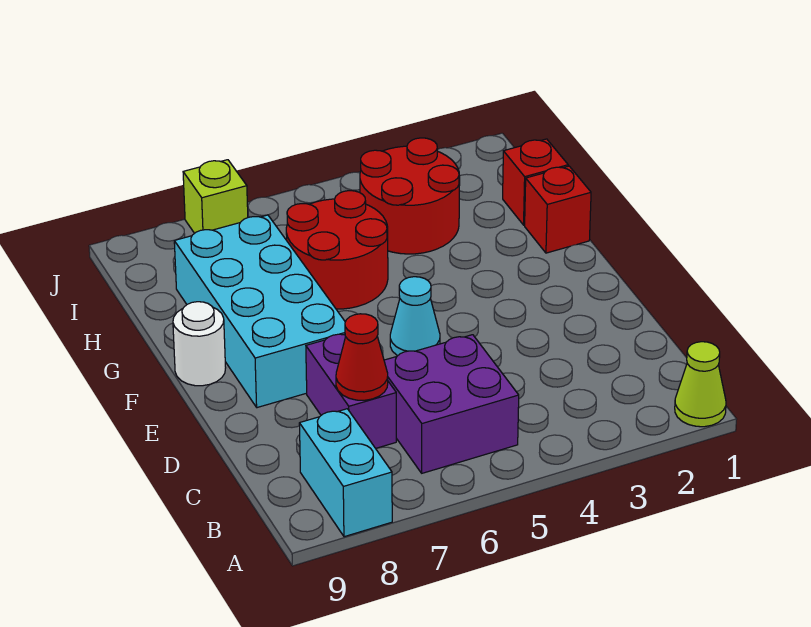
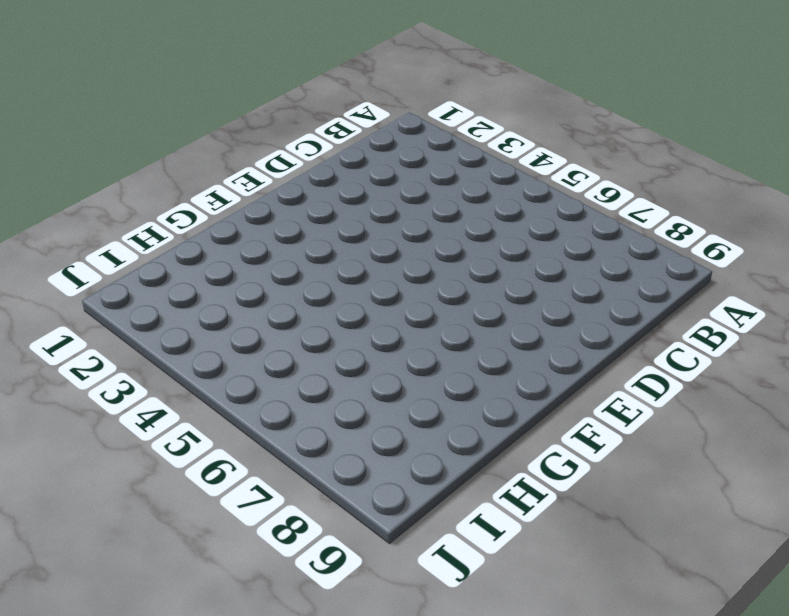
none -> lime 1x1 cone [675,342,726,427]
none -> cyan 1x2 brick [299,409,392,537]
none -> purple 2x2 brick [384,335,519,473]

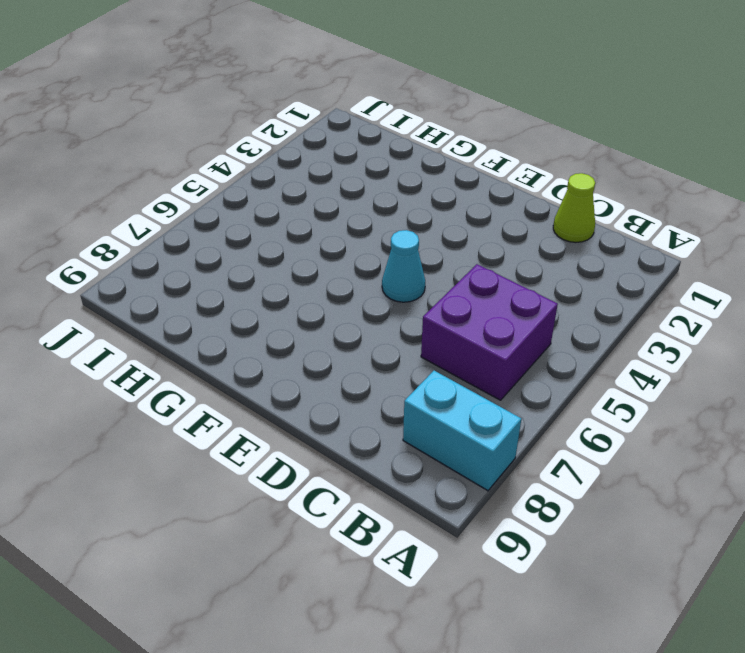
lime 1x1 cone [553,173,595,242] -> lime 1x1 cone moved to [675,342,726,427]
none -> purple 1x2 brick [306,334,396,448]
none -> cyan 2x4 brick [174,215,345,408]
none -> white 1x1 round brick [173,302,226,386]

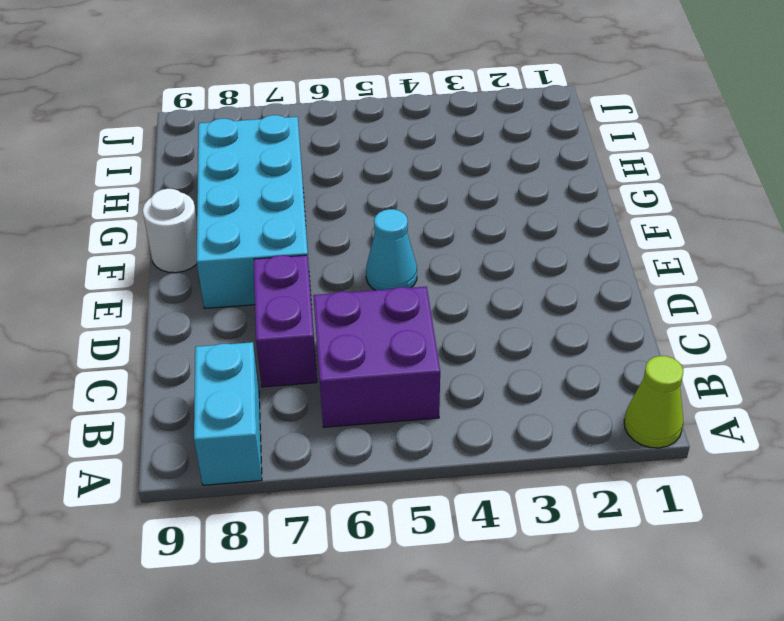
none -> red 1x1 brick [525,166,591,253]
none -> red 2x2 round brick [286,191,388,309]
none -> red 1x1 brick [503,139,568,225]

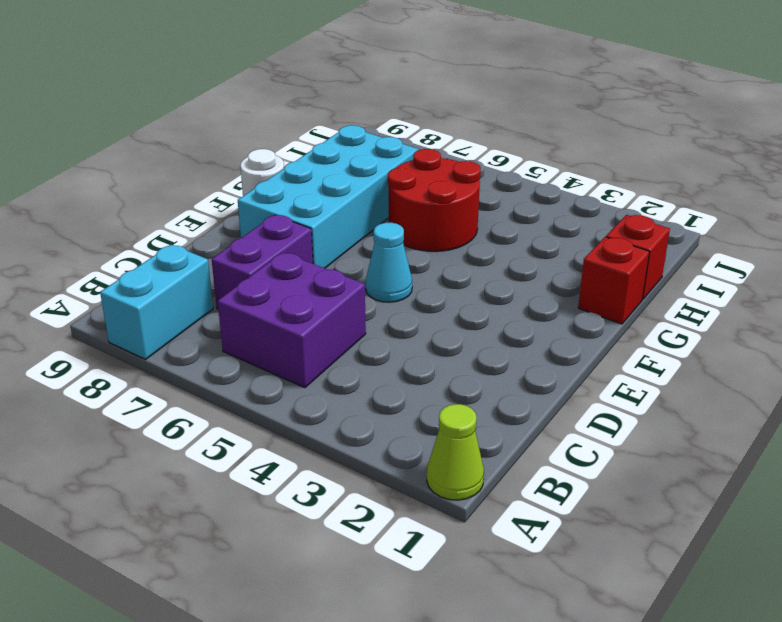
none -> red 2x2 round brick [360,138,460,254]
none -> lime 1x1 brick [183,160,248,233]
none -> red 1x1 cone [336,314,388,400]

